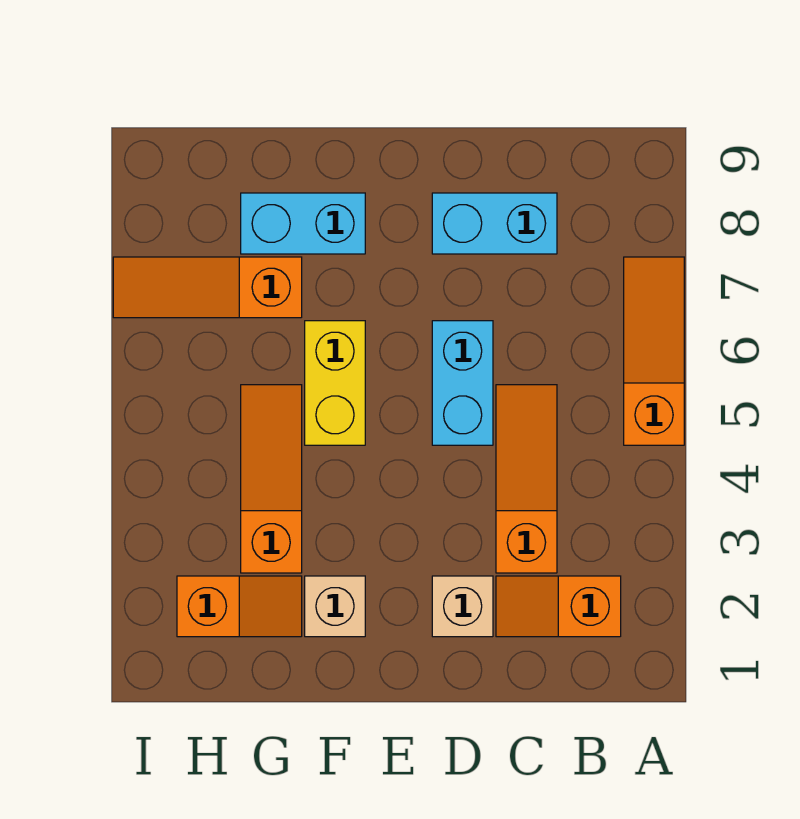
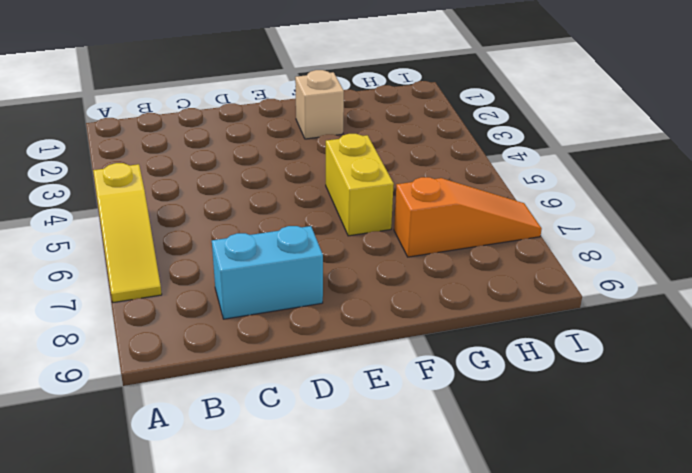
yellow 1x3 slope [93,163,162,303] -> orange 1x3 slope [624,257,684,445]
none -> orange 1x2 slope [496,576,621,637]
none -> orange 1x3 slope [496,385,557,573]
none -> tan 1x1 brick [432,576,493,637]

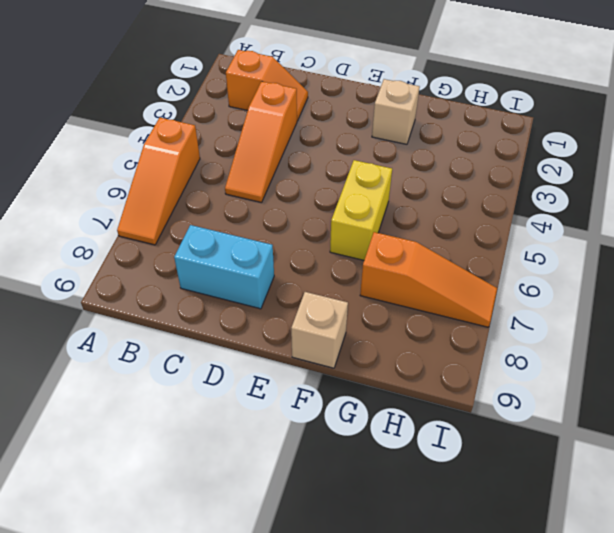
tan 1x1 brick [291,292,348,368] -> tan 1x1 brick moved to [432,576,493,637]
none -> cyan 1x2 brick [432,321,493,445]
none -> cyan 1x2 brick [241,193,365,254]
none -> orange 1x2 slope [177,576,302,637]

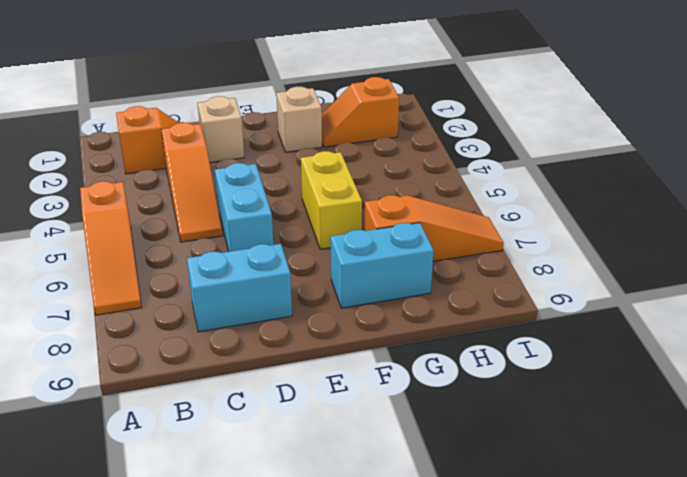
none -> orange 1x3 slope [241,385,302,573]

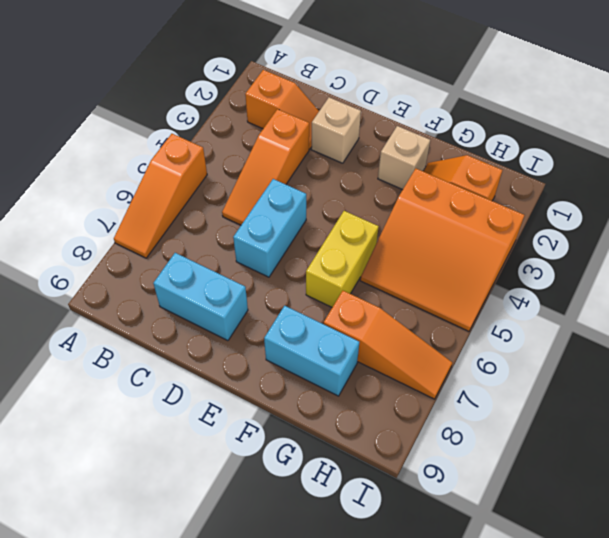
orange 3x3 slope [360,169,525,331] -> orange 1x3 slope [241,385,302,573]

